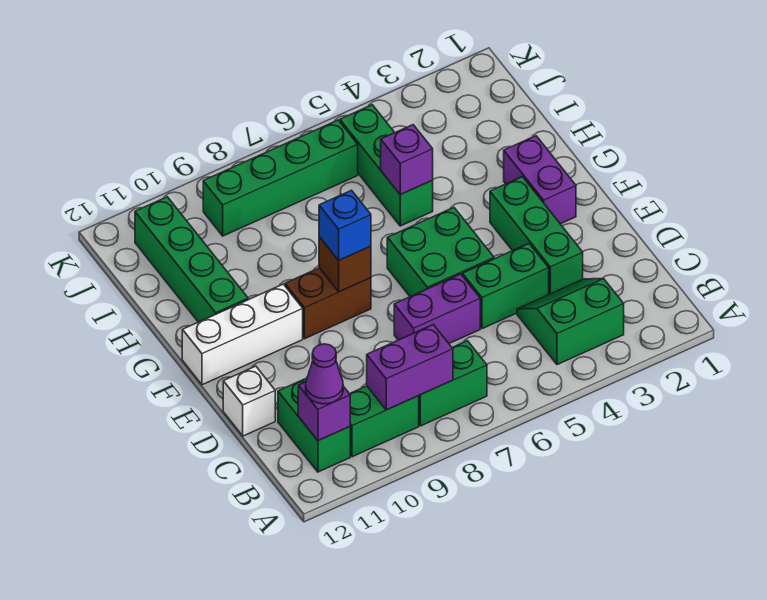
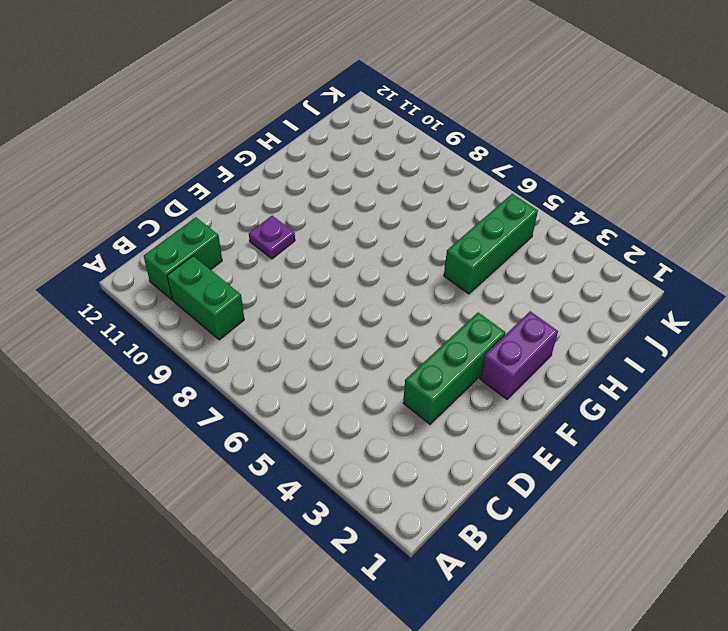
purple 1x1 plate [249,216,295,259] -> none
none -> green 2x2 slope [517,279,624,365]
none -> green 1x2 brick [419,341,487,426]
none -> green 1x2 brick [463,244,549,329]

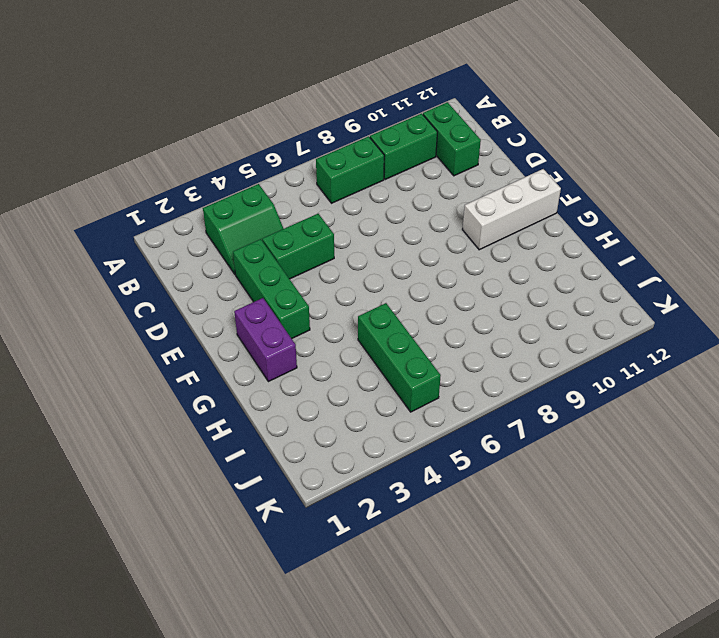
none -> purple 1x2 brick [394,274,480,343]
none -> white 1x1 brick [223,366,275,436]
none -> green 2x2 brick [387,208,494,297]

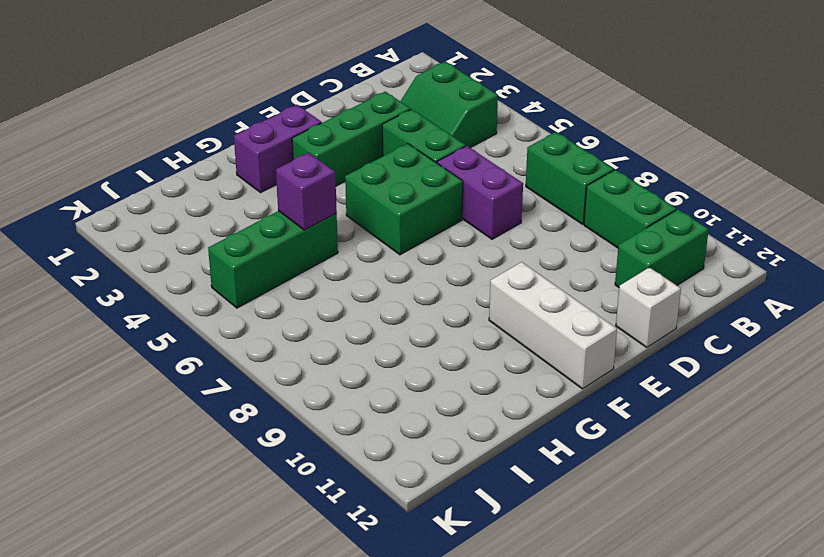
none -> brown 1x2 brick [285,268,371,339]
none -> green 1x4 brick [135,197,248,322]
none -> green 1x4 brick [203,120,358,236]

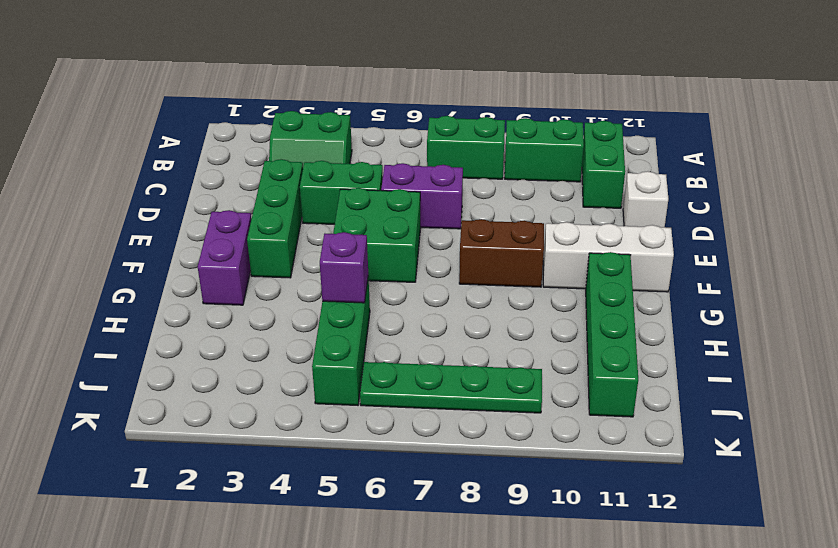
green 1x4 plate [360,362,542,413] -> green 1x4 brick [203,120,358,236]
none -> purple 1x2 brick [367,325,453,410]
none -> purple 1x1 brick [298,382,350,441]
none -> brown 1x1 brick [319,237,371,292]

